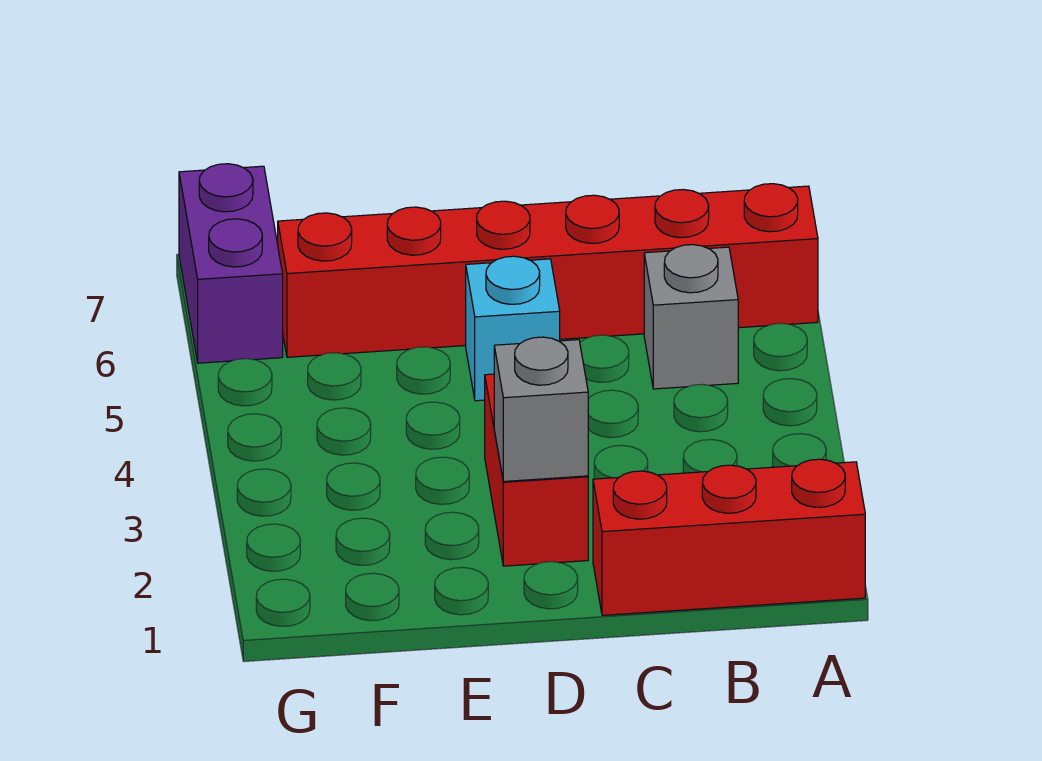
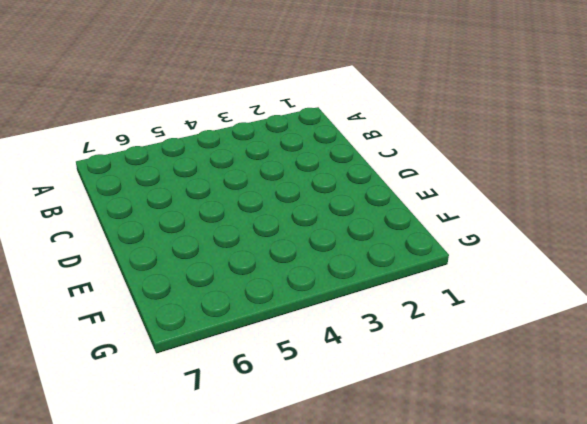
none -> red 1x3 brick [593,459,865,615]
none -> red 1x6 brick [278,184,818,357]

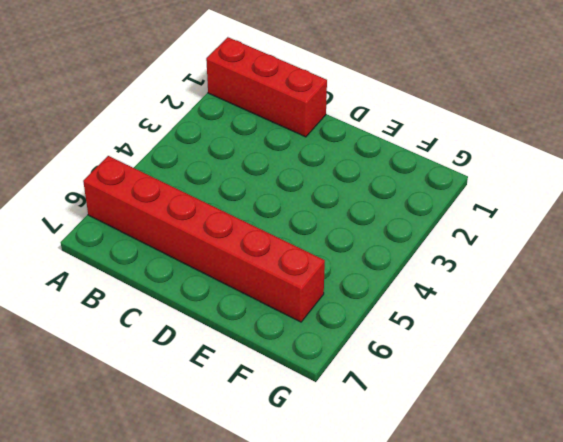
none -> grey 1x1 brick [644,245,738,389]
none -> red 1x2 brick [485,374,588,566]

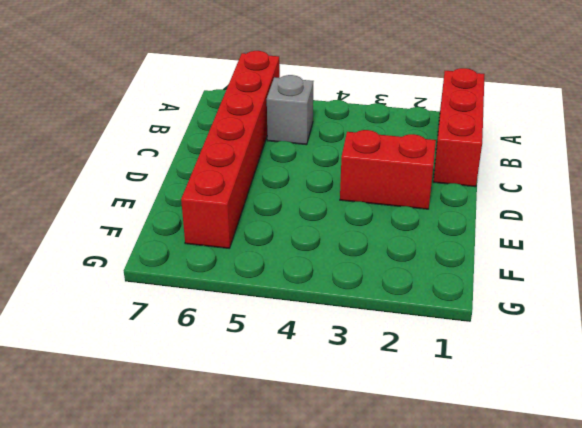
none -> cyan 1x1 brick [466,256,560,401]
none -> purple 1x2 brick [179,164,283,363]

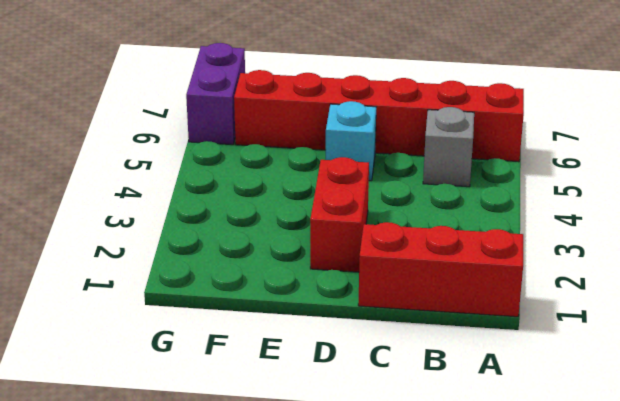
none -> grey 1x1 brick [494,337,588,481]

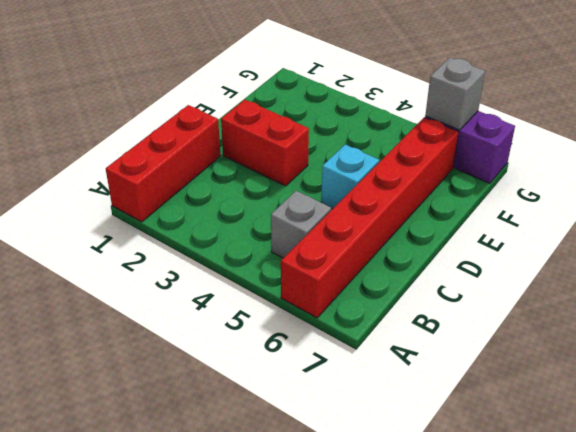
grey 1x1 brick [425,57,485,130] -> grey 1x1 brick moved to [494,337,588,481]

